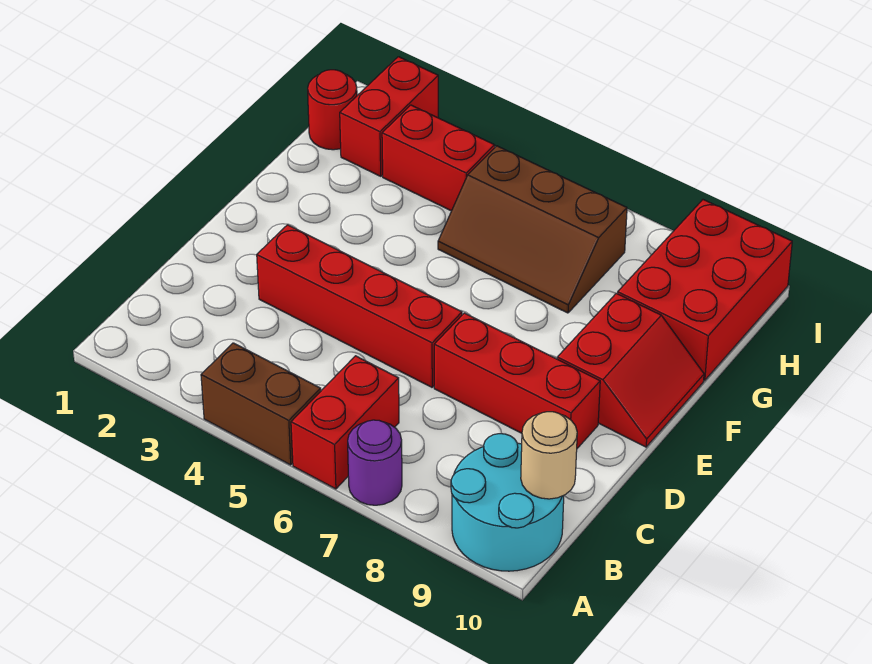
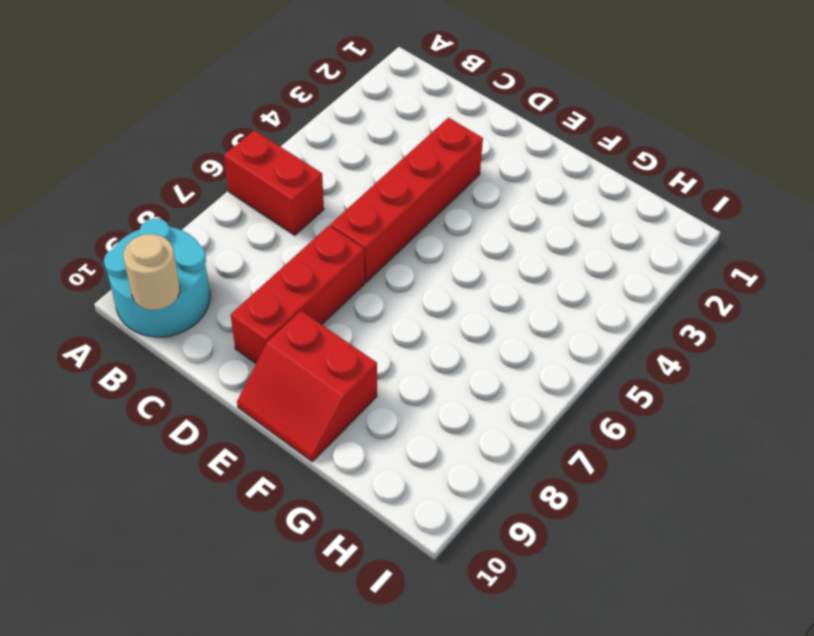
none -> brown 1x2 brick [201,343,321,465]
none -> purple 1x1 round brick [348,420,402,505]
none -> brown 2x3 slope [438,146,627,313]

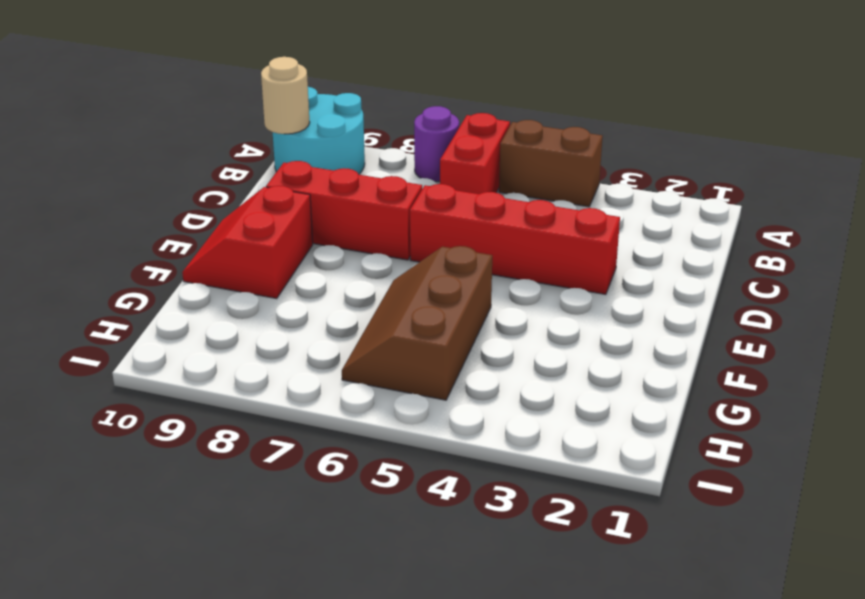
brown 2x3 slope [342,246,492,400] -> brown 2x3 slope turned to [438,146,627,313]
none -> red 2x3 brick [618,200,792,380]
none -> red 1x1 round brick [308,70,357,150]
none -> red 1x2 brick [340,57,438,176]

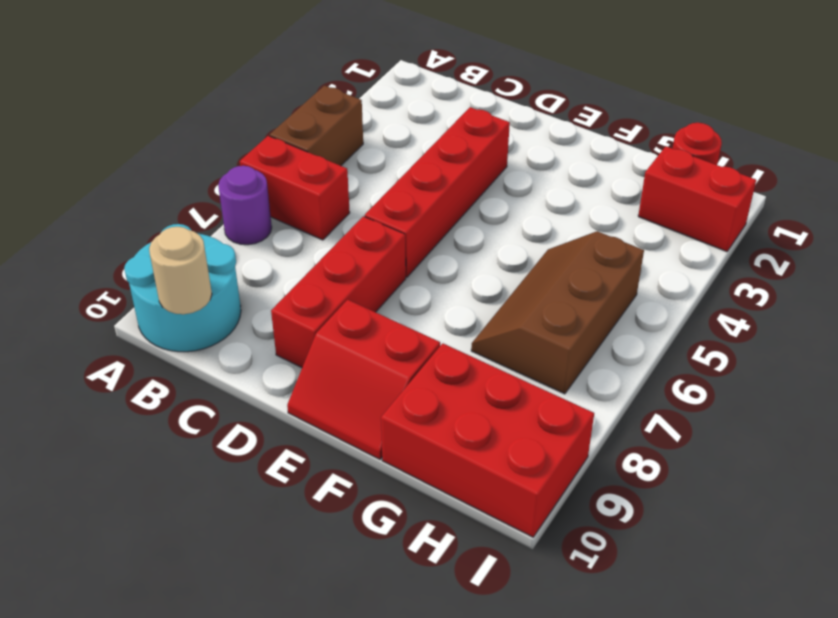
none -> red 1x2 brick [382,105,495,211]

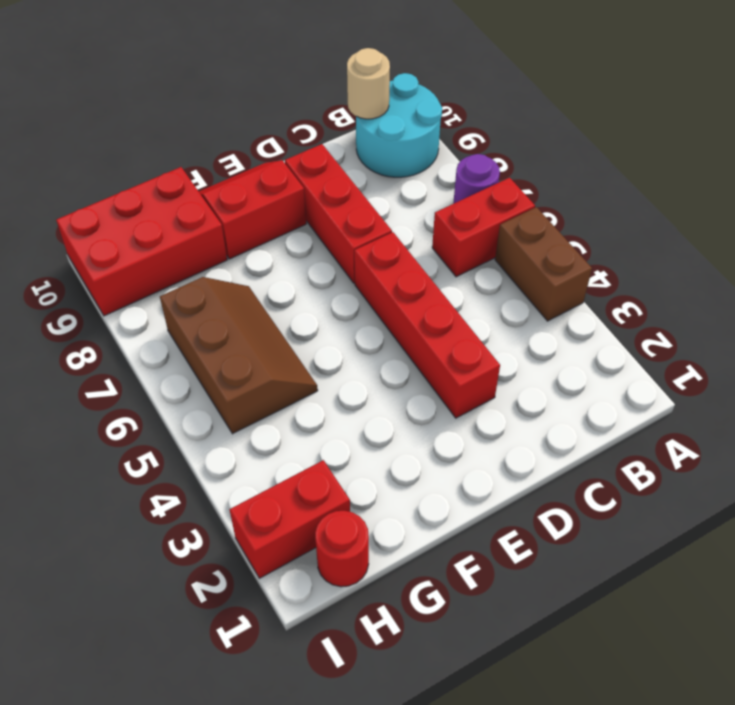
none -> red 1x2 brick [382,105,495,211]

